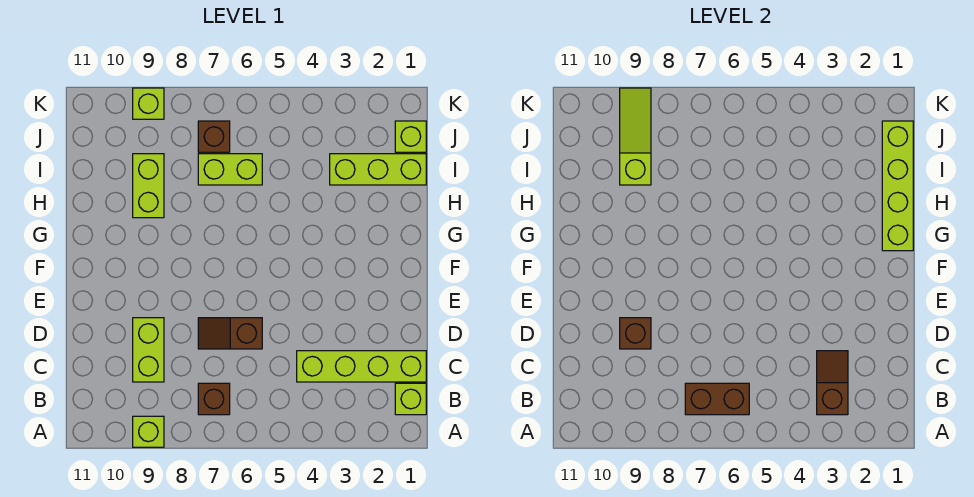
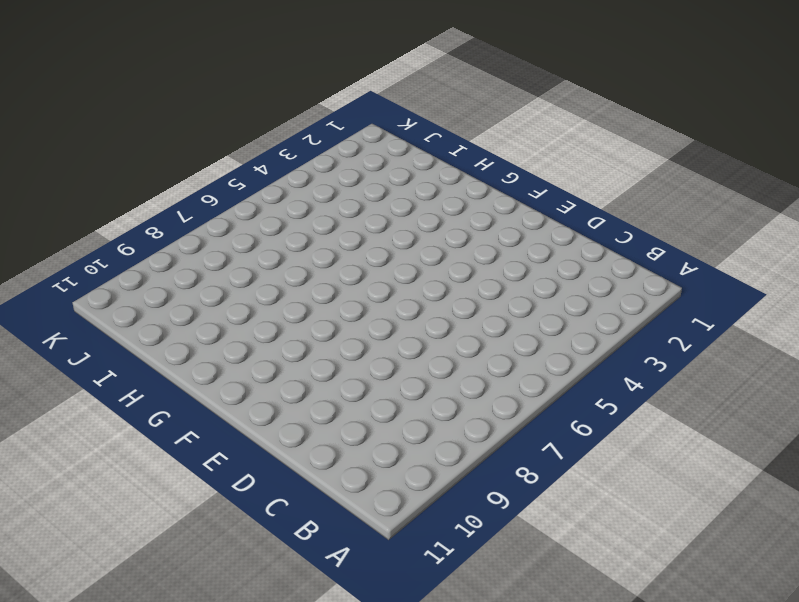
none -> lime 1x1 brick [133,416,164,447]
none -> lime 1x1 brick [395,383,426,415]
none -> brown 1x1 brick [198,383,230,415]

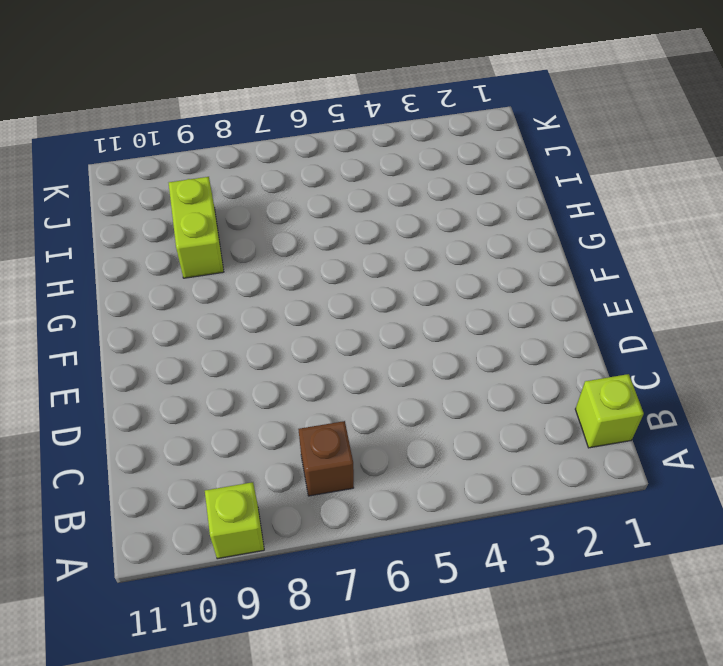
none -> lime 1x4 brick [297,351,426,382]
none -> lime 1x2 brick [133,318,164,382]
none -> brown 1x2 slope [198,318,262,349]

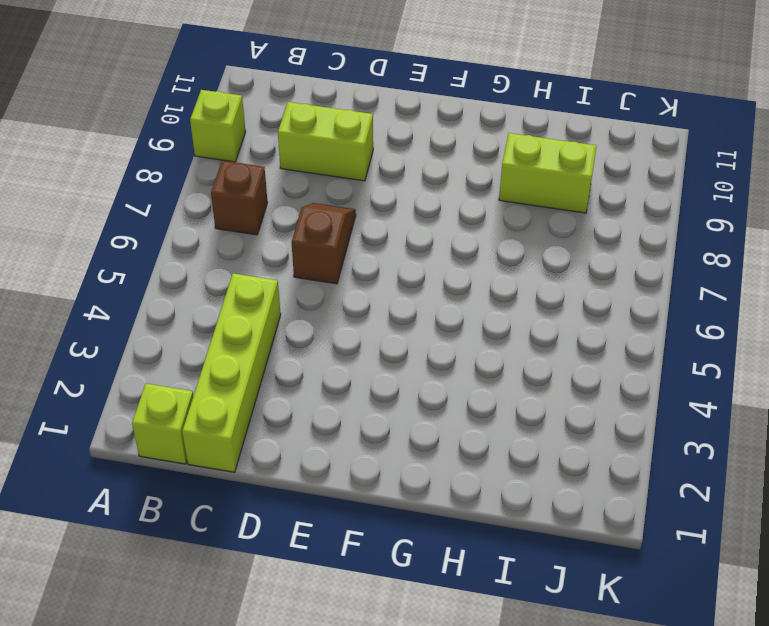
none -> lime 1x3 brick [330,154,426,185]
none -> lime 1x2 brick [198,154,262,185]
none -> lime 1x1 brick [395,121,426,152]

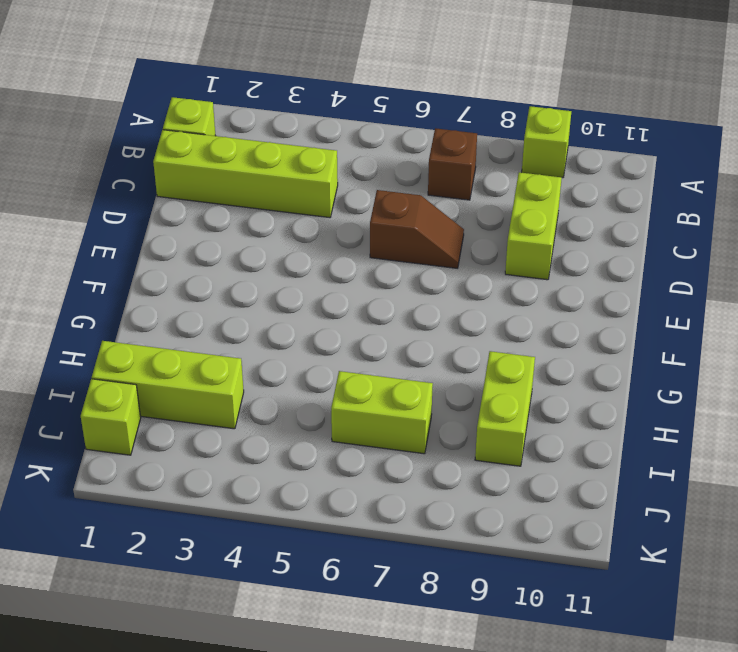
none -> brown 1x1 brick [198,121,230,152]
none -> lime 1x1 brick [133,88,164,119]
none -> brown 1x2 slope [817,351,848,415]

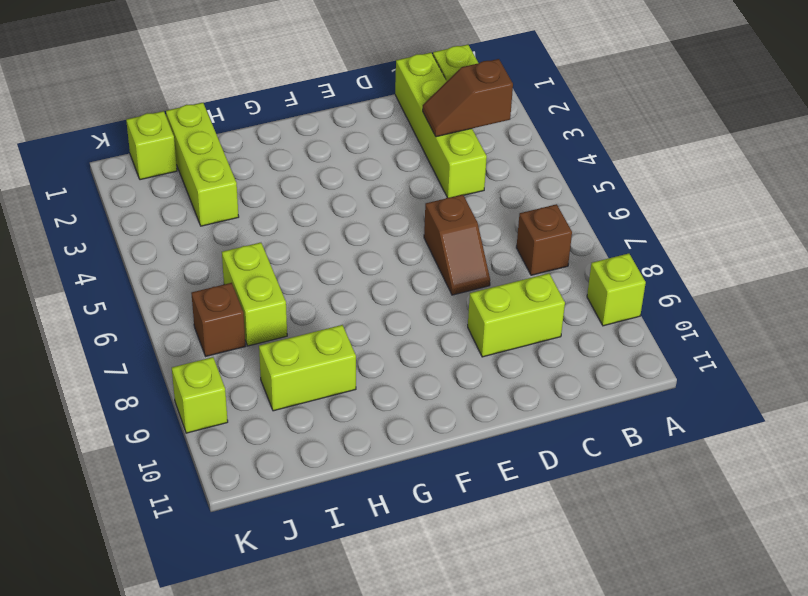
none -> brown 1x2 brick [685,383,749,415]
none -> brown 1x1 brick [620,318,651,349]
none -> lime 1x4 brick [882,121,913,251]

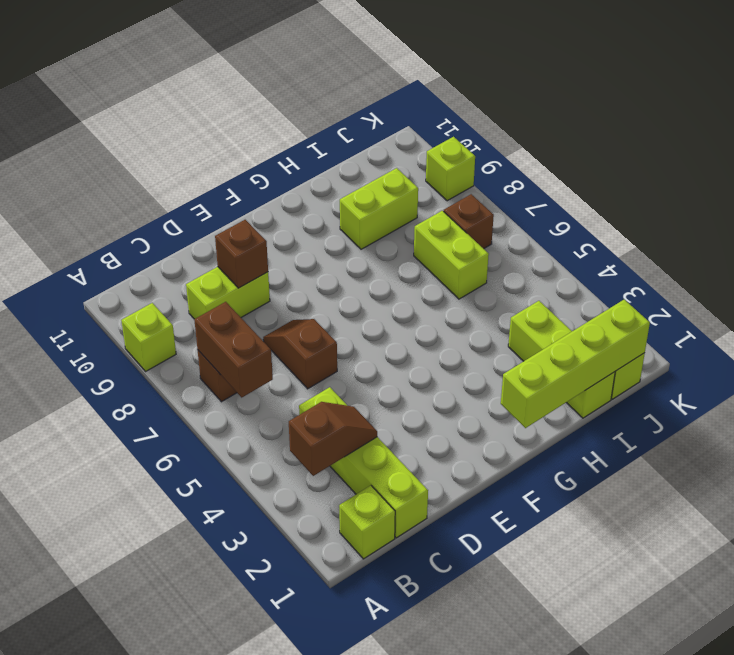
none -> lime 1x3 slope [620,88,651,185]

